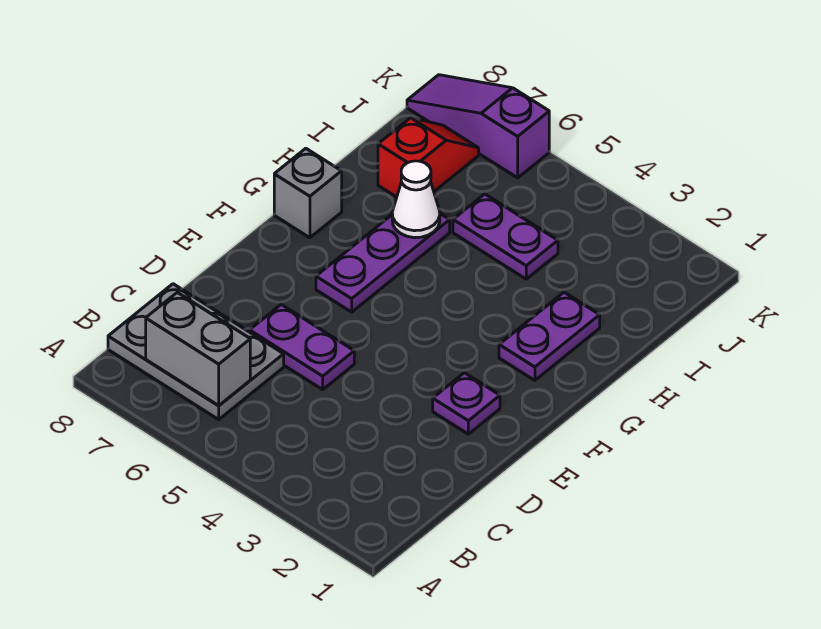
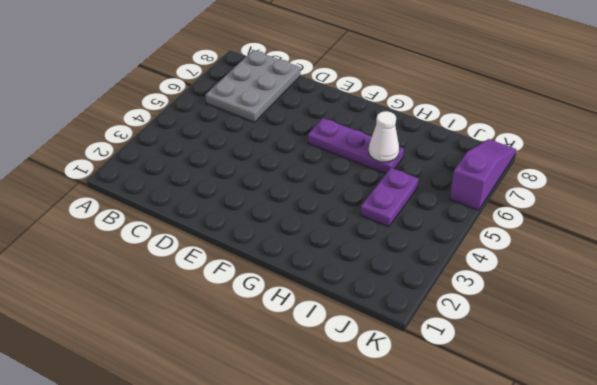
none -> purple 1x2 plate [250,305,354,390]
none -> purple 1x1 plate [433,373,500,434]

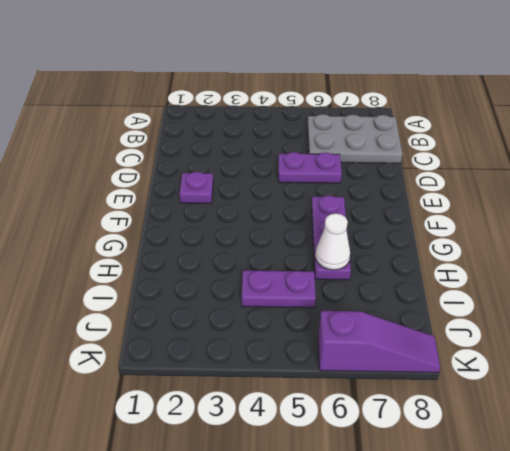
none -> purple 1x2 plate [499,292,600,380]
none -> grey 1x1 brick [274,148,342,238]

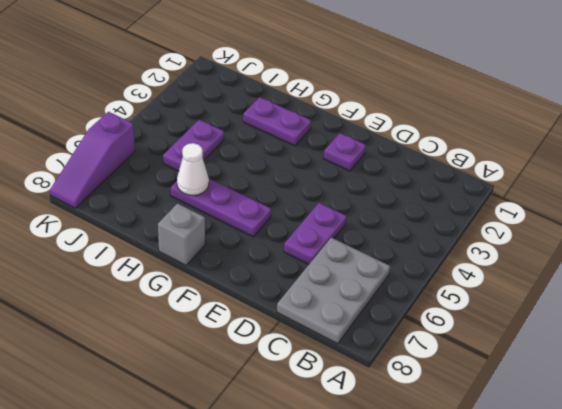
none -> red 1x2 slope [378,118,479,197]
none -> grey 1x2 brick [146,292,250,406]

